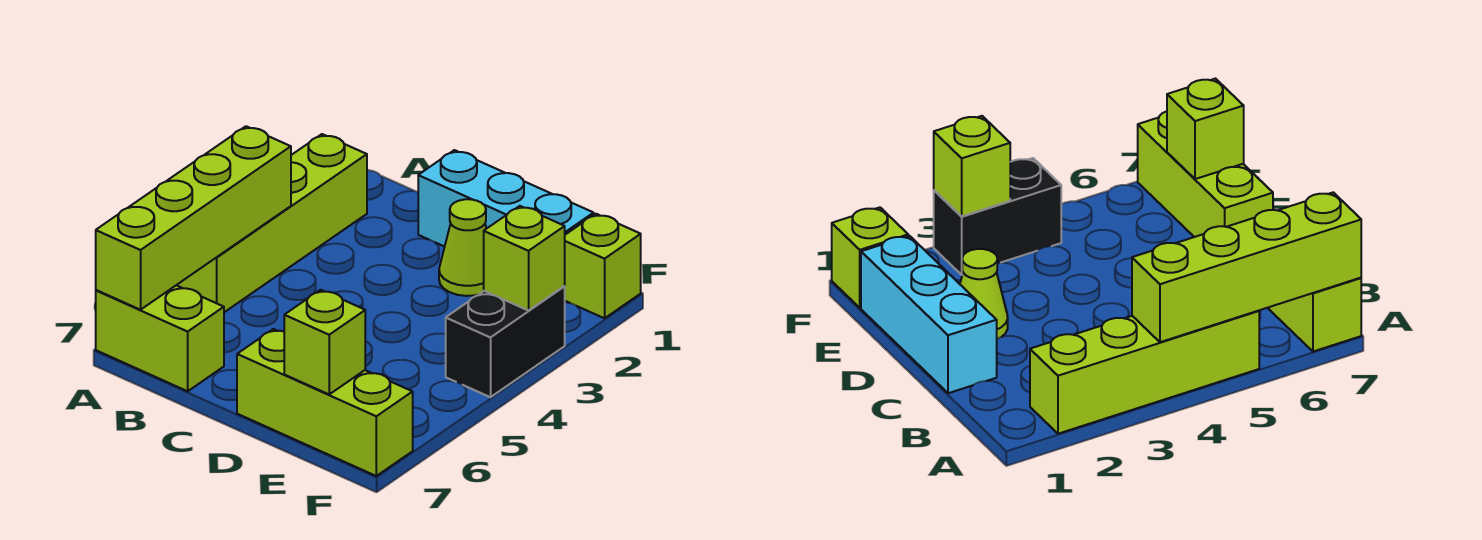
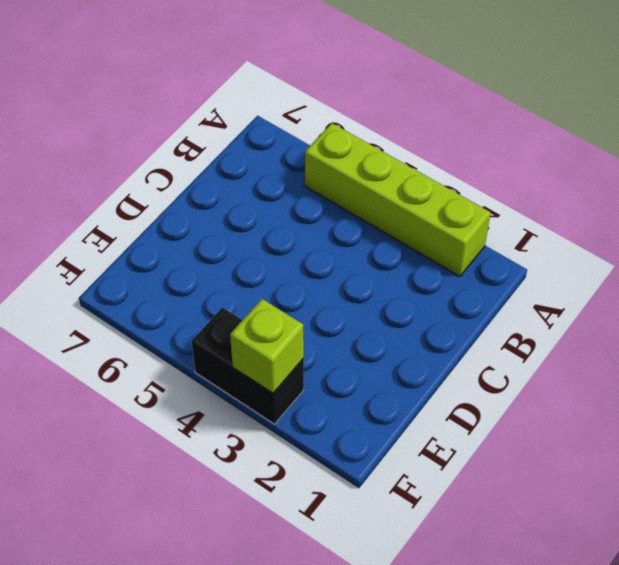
none -> lime 1x2 brick [96,285,224,391]
none -> cyan 1x3 brick [418,150,594,247]

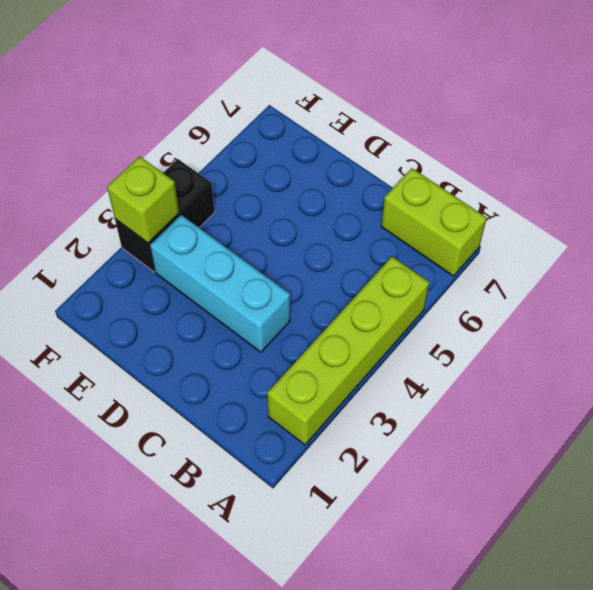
cyan 1x3 brick [150,215,290,352] -> cyan 1x3 brick moved to [418,150,594,247]
none -> lime 1x1 cone [439,199,486,296]
none -> lime 1x3 brick [237,329,413,476]

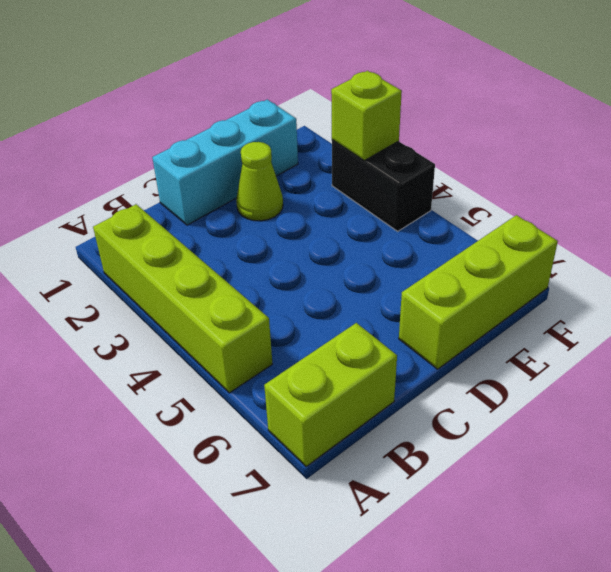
none -> lime 1x1 brick [564,214,641,318]
none -> lime 1x4 brick [96,126,291,310]

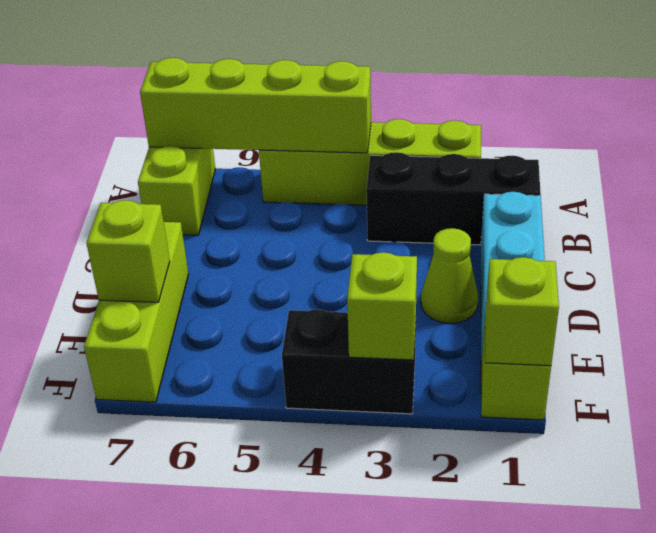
black 1x3 brick [367,152,541,245] -> none
lime 1x1 brick [485,257,559,366] -> none

